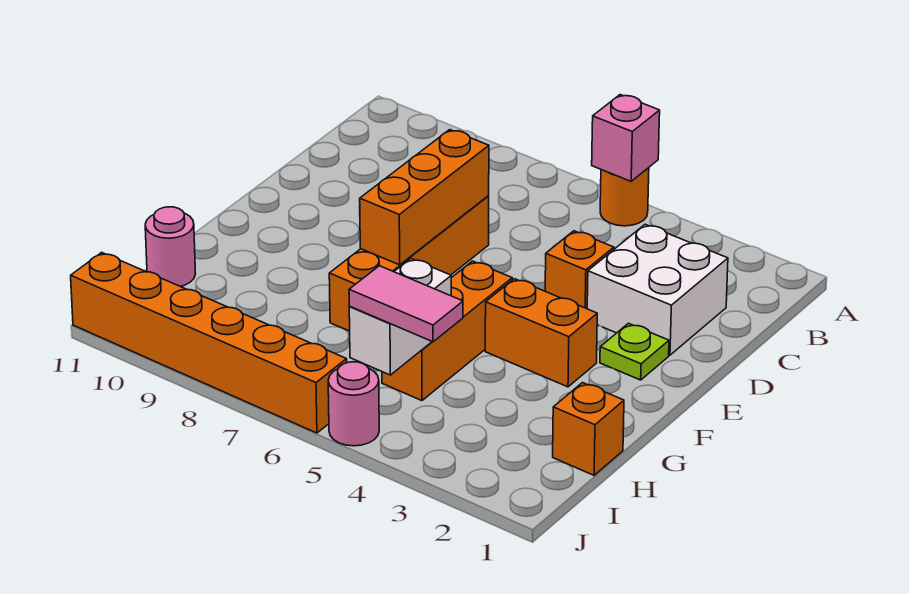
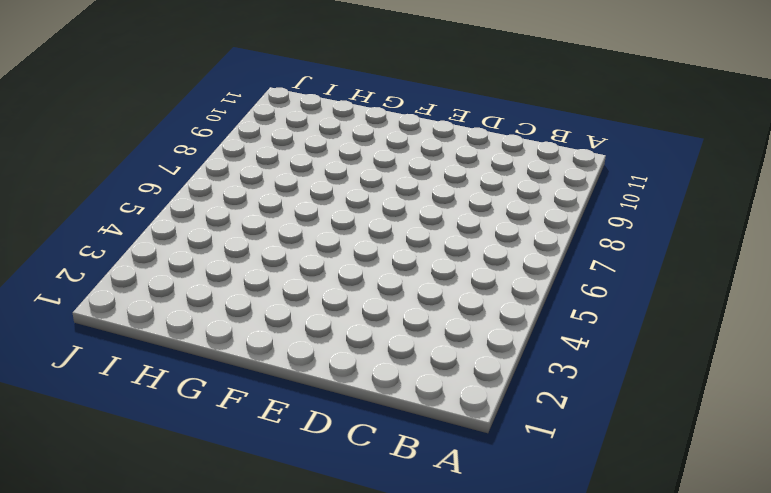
none -> orange 1x1 round brick [600,168,649,226]
none -> white 2x2 brick [587,224,728,355]
none -> orange 1x1 brick [545,231,614,309]

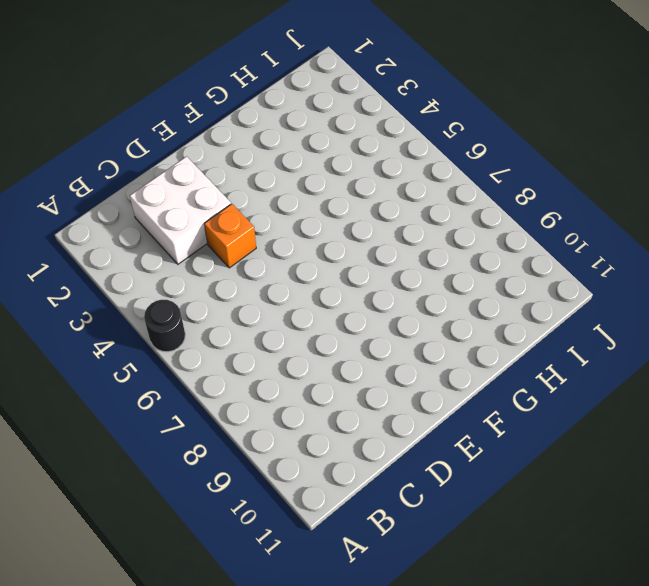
black 1x1 round brick [144,300,185,352] -> orange 1x1 round brick [600,168,649,226]
none -> orange 1x4 brick [329,196,489,331]
none -> lime 1x1 plate [600,323,669,380]
none -> orange 1x2 brick [485,279,597,387]

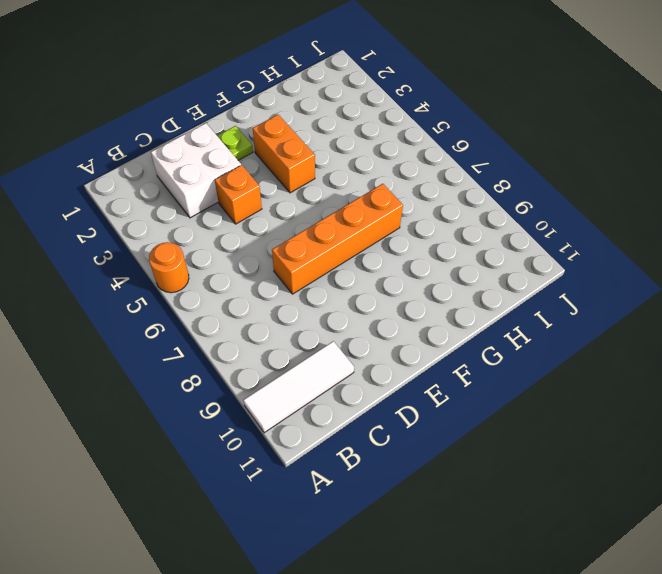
white 1x3 tile [243,341,354,433] -> none
none -> orange 1x3 brick [382,261,512,401]
none -> orange 1x1 brick [553,383,624,475]
none -> pink 1x1 round brick [145,207,196,287]

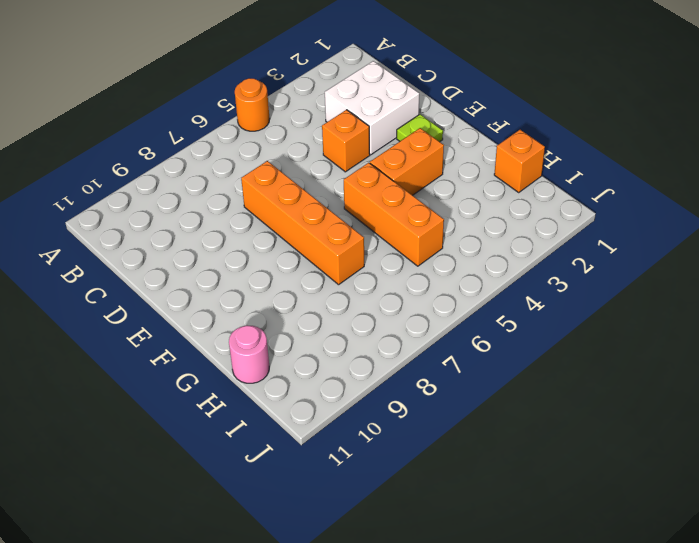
none -> pink 1x1 round brick [328,362,379,446]
none -> orange 1x6 brick [71,252,347,433]
none -> pink 1x1 brick [592,95,660,181]

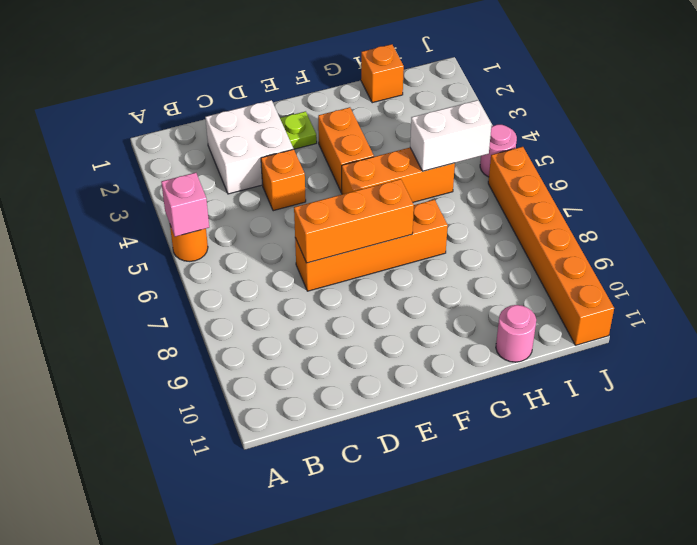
none -> pink 1x2 tile [349,266,463,342]

